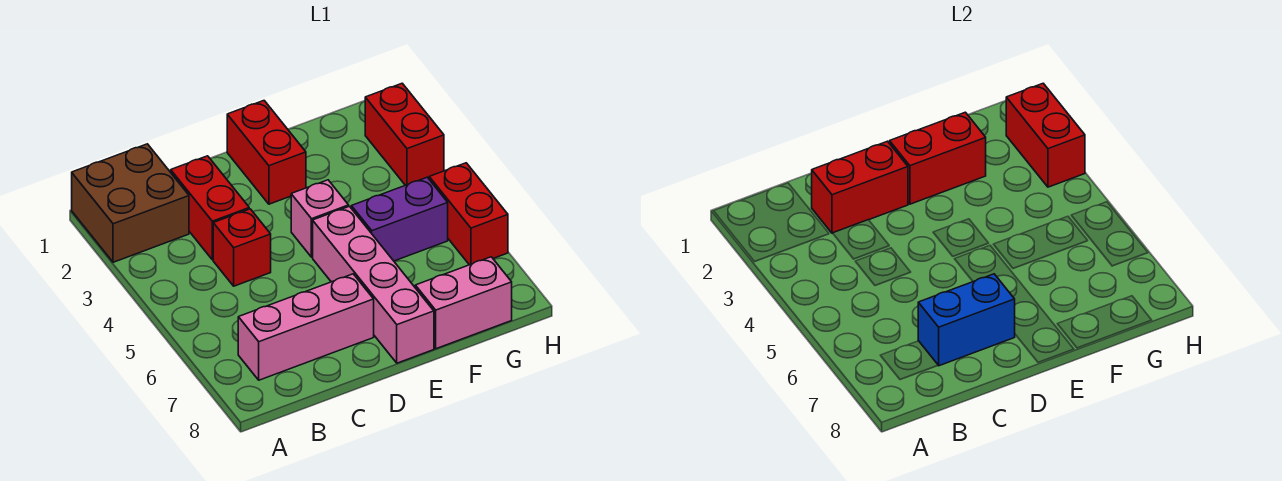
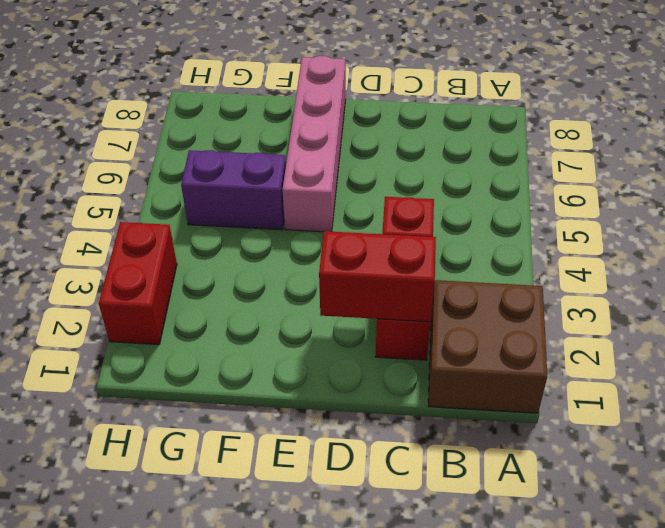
none -> pink 1x3 brick [238,274,374,380]
none -> red 1x2 brick [227,101,306,204]
none -> pink 1x1 brick [291,180,349,257]

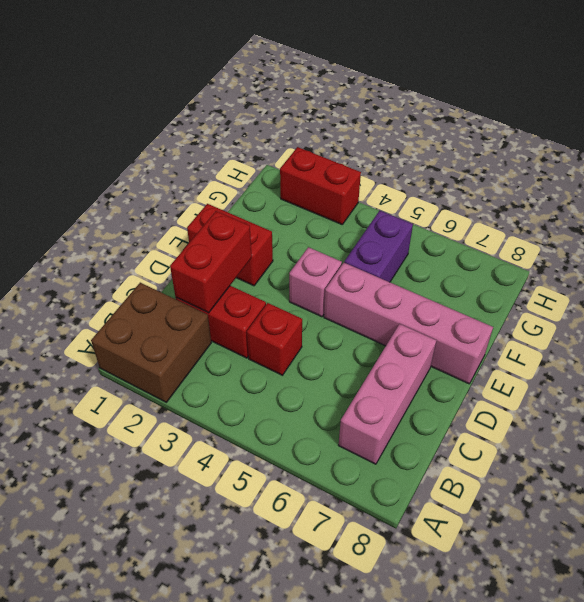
none -> pink 1x2 brick [415,257,512,349]
none -> red 1x2 brick [429,163,508,265]
none -> blue 1x2 brick [918,274,1015,366]

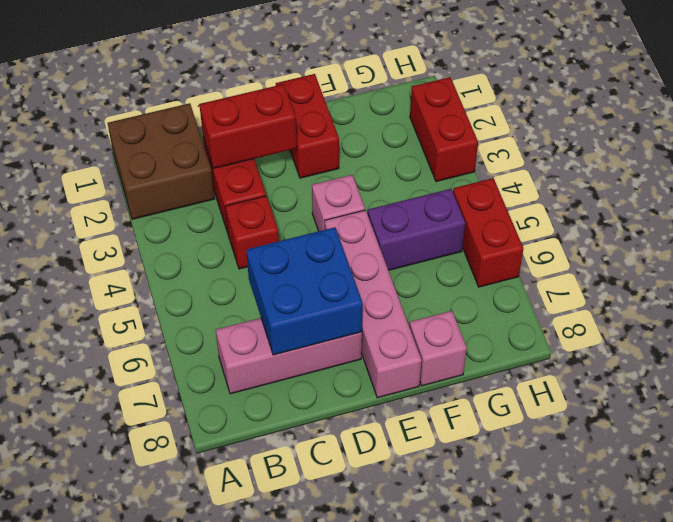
blue 2x2 brick [246,227,363,355] -> blue 1x2 brick [918,274,1015,366]
pink 1x1 brick [409,311,467,386] -> pink 1x2 brick [415,257,512,349]
none -> red 1x2 brick [890,112,986,204]
none -> red 1x2 brick [1006,83,1085,187]

